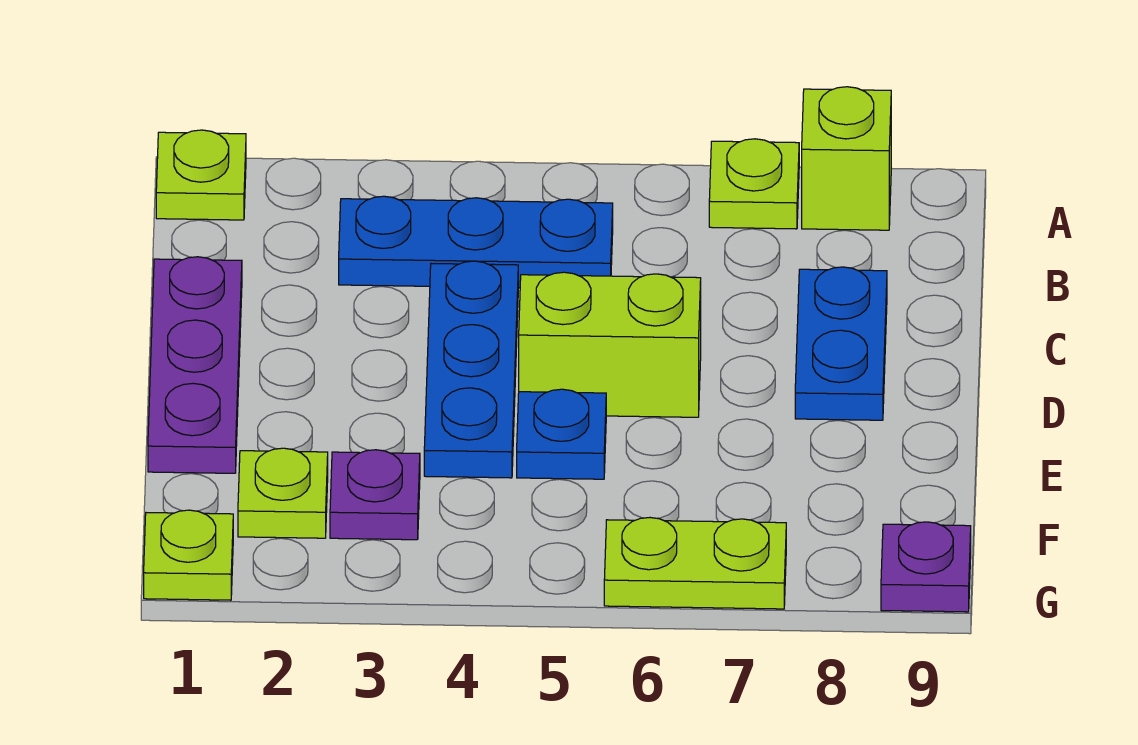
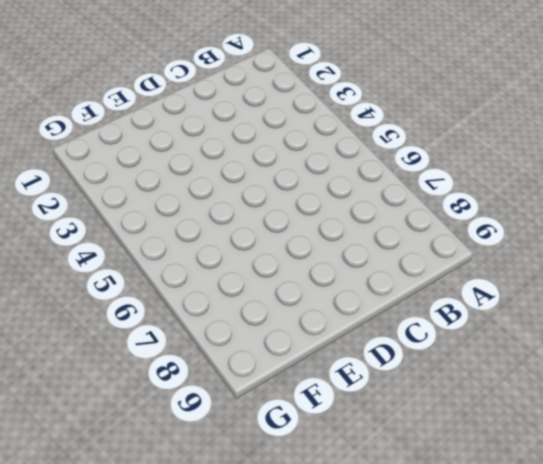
none -> lime 1x1 plate [156,130,246,220]
none -> lime 1x1 plate [709,139,799,229]
none -> lime 1x1 brick [802,87,891,230]

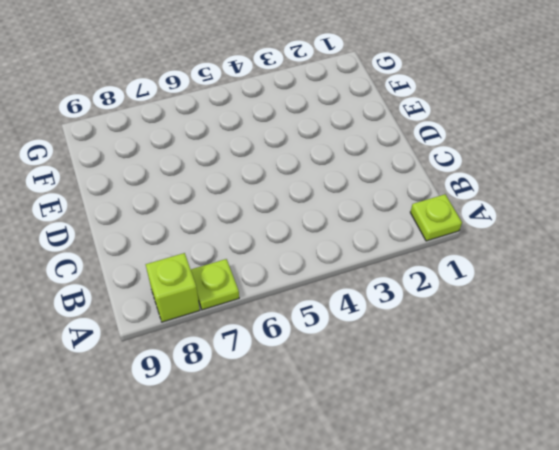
none -> blue 1x3 plate [339,196,613,288]
none -> purple 1x3 plate [148,257,242,473]
none -> blue 1x3 plate [424,261,518,478]

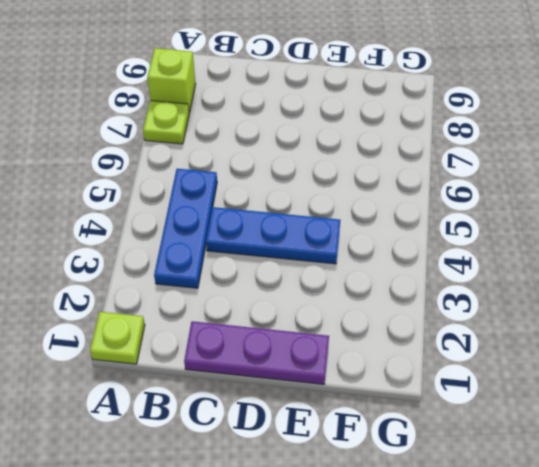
none -> blue 1x2 plate [795,267,887,420]
none -> lime 1x2 brick [519,272,701,417]
none -> blue 1x1 plate [517,389,606,479]

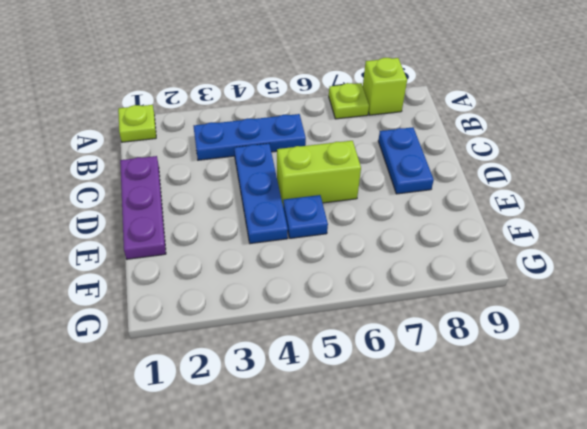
none -> lime 1x1 plate [238,448,328,538]
none -> purple 1x1 plate [330,450,420,540]
none -> lime 1x1 plate [144,510,233,600]

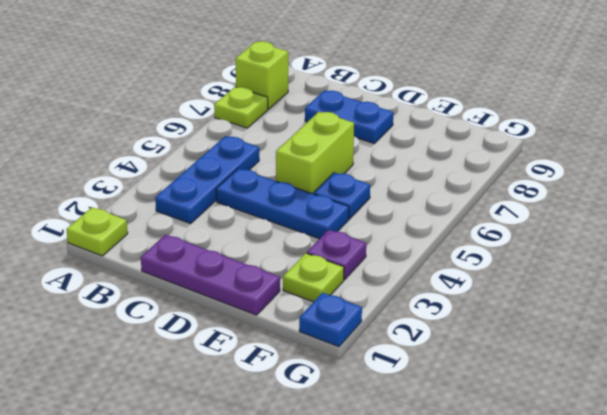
blue 1x1 plate [299,293,362,347] -> lime 1x1 plate [144,510,233,600]
none -> lime 1x2 plate [604,518,786,609]
none -> purple 1x1 plate [881,522,971,612]

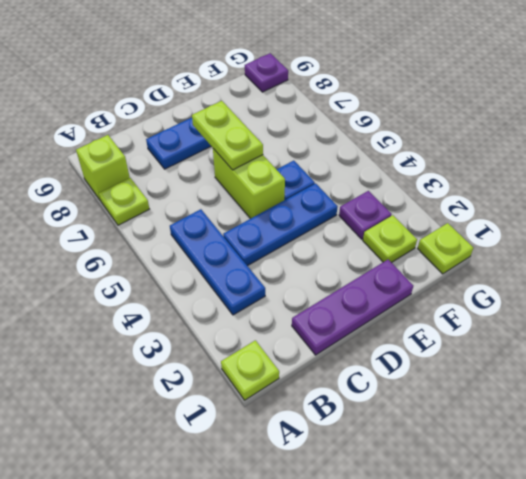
lime 1x2 plate [192,101,263,170] -> lime 1x2 plate moved to [604,518,786,609]

